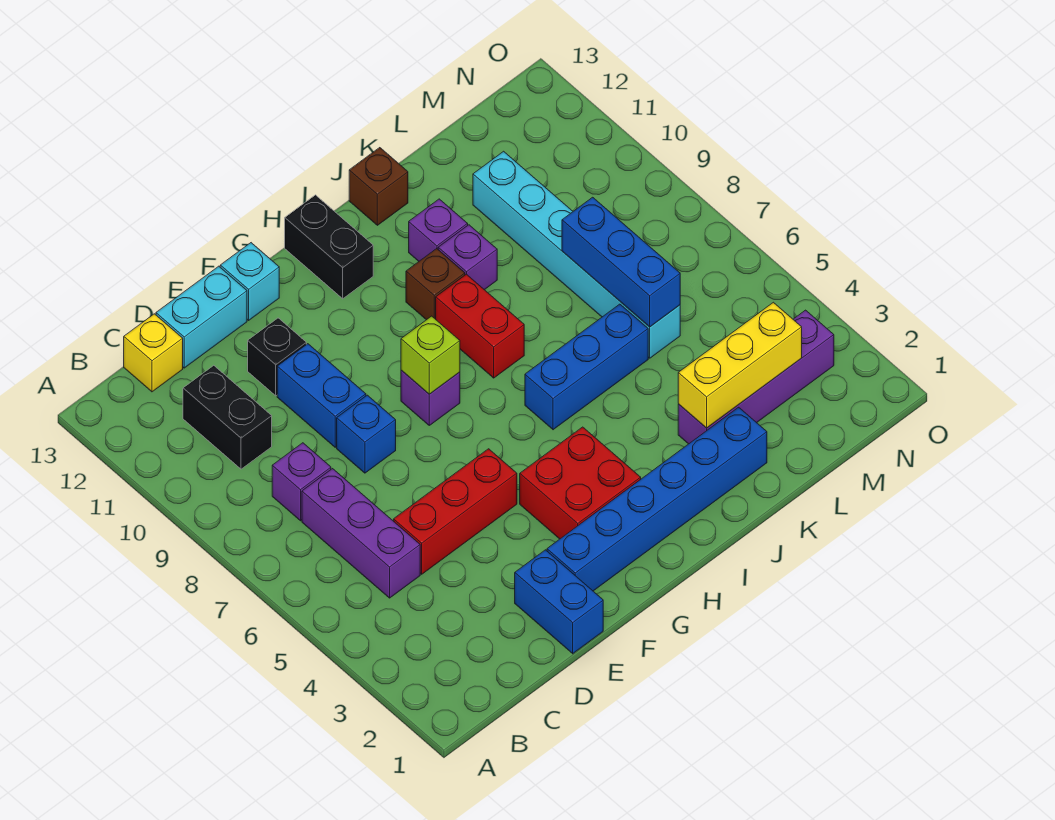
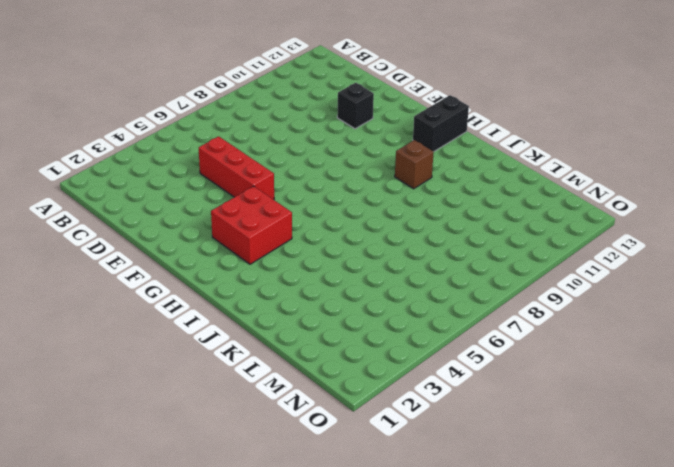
none -> purple 1x3 brick [302,469,420,598]
none -> purple 1x1 brick [272,443,331,521]
none -> black 1x2 brick [183,365,272,469]

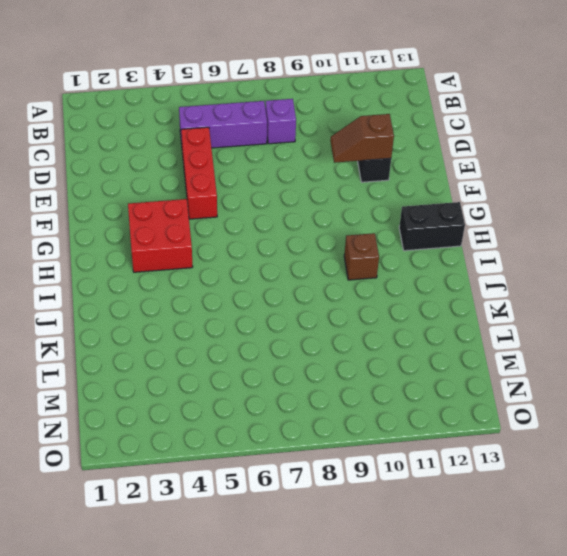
brown 1x2 slope [330,114,394,163] -> none
none -> black 1x2 brick [183,365,272,469]
none -> yellow 1x1 brick [124,314,183,392]
none -> cyan 1x2 brick [156,266,247,368]

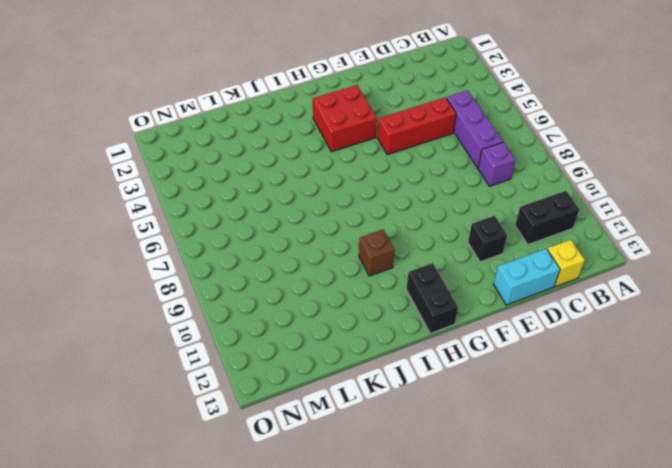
black 1x2 brick [515,191,579,244] -> black 1x2 brick turned to [183,365,272,469]
none -> blue 1x2 brick [515,550,603,654]
none -> blue 1x1 brick [337,395,396,473]
none -> blue 1x2 brick [277,344,366,447]

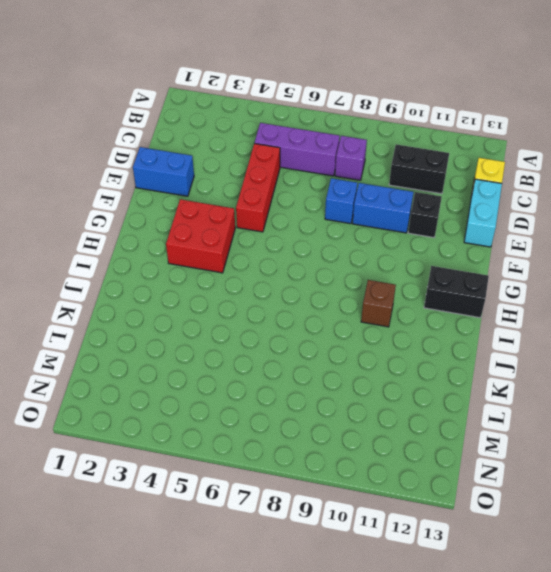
none -> blue 1x6 brick [547,407,767,591]
none -> cyan 1x1 brick [220,243,279,320]
none -> purple 1x1 brick [401,370,460,425]

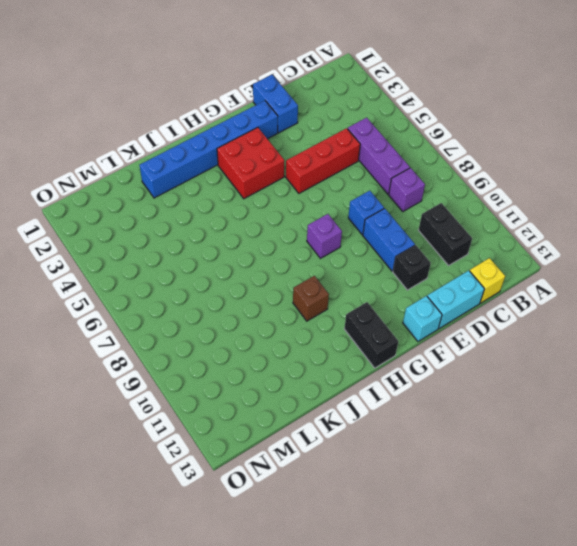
none -> blue 1x3 brick [525,304,648,430]
none -> red 1x2 brick [436,274,524,378]
none -> purple 1x1 brick [438,225,497,290]

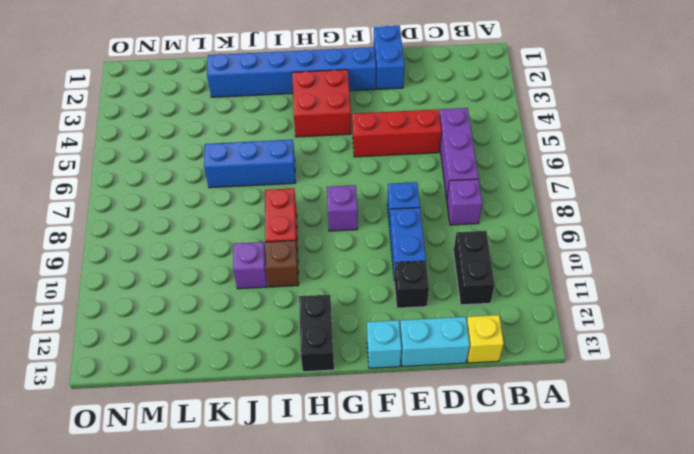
none -> purple 1x1 brick [409,199,468,261]
none -> brown 1x1 brick [349,148,408,225]
none -> purple 1x4 brick [678,310,834,444]

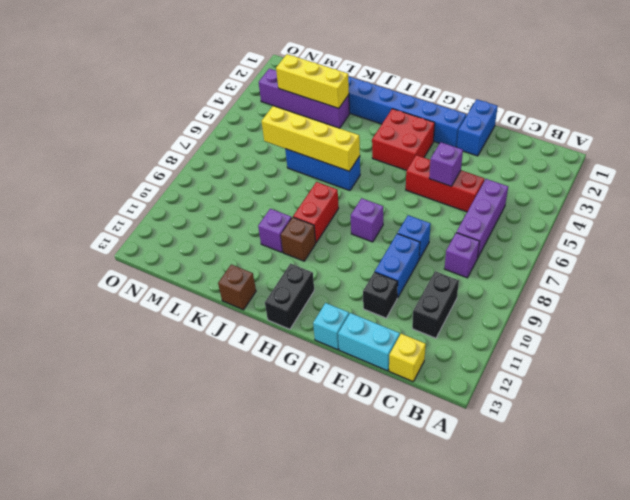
purple 1x1 brick [429,142,463,186] -> purple 1x1 brick moved to [409,199,468,261]
yellow 1x4 brick [262,106,360,171] -> blue 1x3 brick [562,197,680,327]
none -> cyan 1x6 brick [473,151,680,358]
none -> lime 1x1 brick [401,316,460,394]

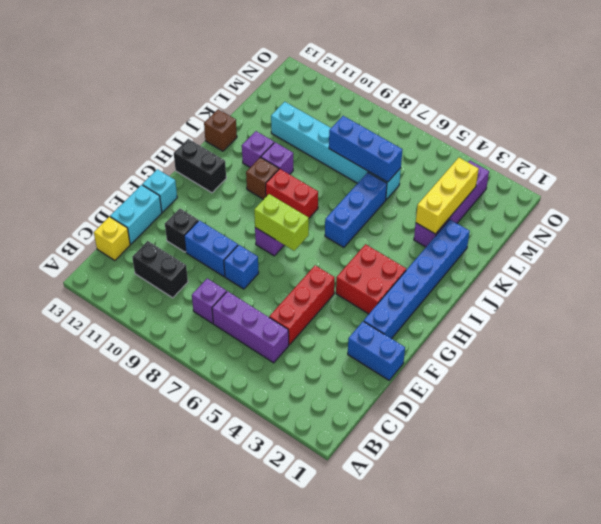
lime 1x2 brick [254,194,309,251] -> lime 1x1 brick [401,316,460,394]

